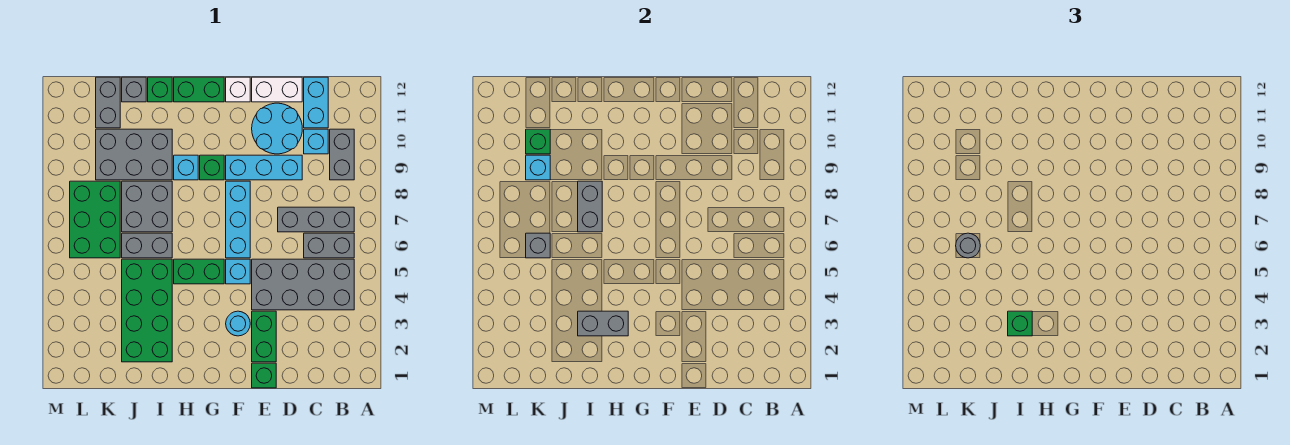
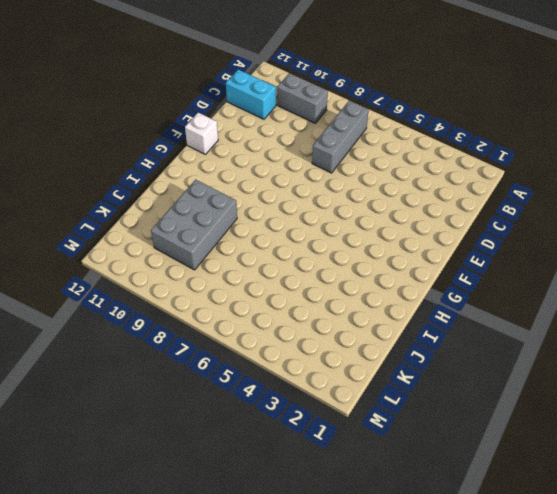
none -> grey 2x4 brick [252,259,354,310]
none -> grey 1x2 brick [304,233,354,258]
none -> cyan 1x1 brick [304,129,328,154]
none -> cyan 1x3 brick [226,155,302,180]

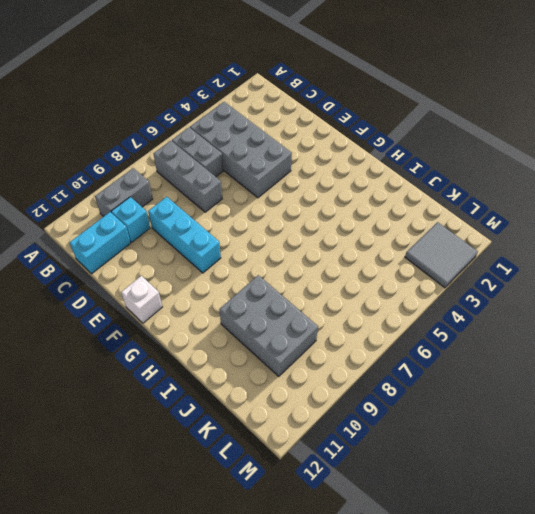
grey 2x2 tile [405,222,478,288] -> none
none -> cyan 2x2 round brick [252,103,302,154]
none -> white 1x2 brick [252,77,302,102]
none -> green 1x1 brick [252,363,276,388]
none -> green 1x2 brick [252,311,276,362]

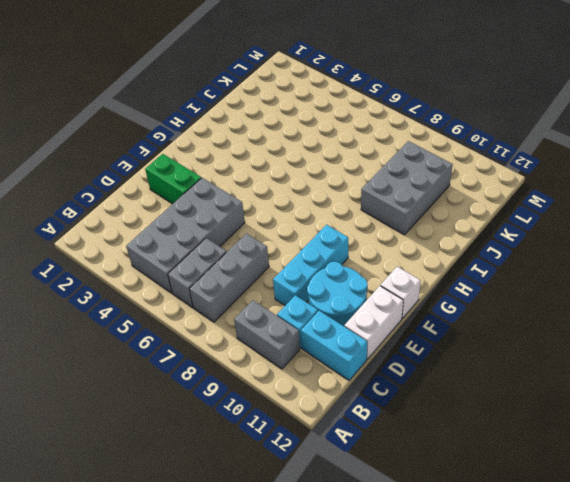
none -> green 1x1 brick [252,363,276,388]
none -> cyan 1x1 round brick [226,311,250,336]
none -> cyan 1x1 brick [226,259,250,284]
none -> cyan 1x3 brick [226,181,250,258]

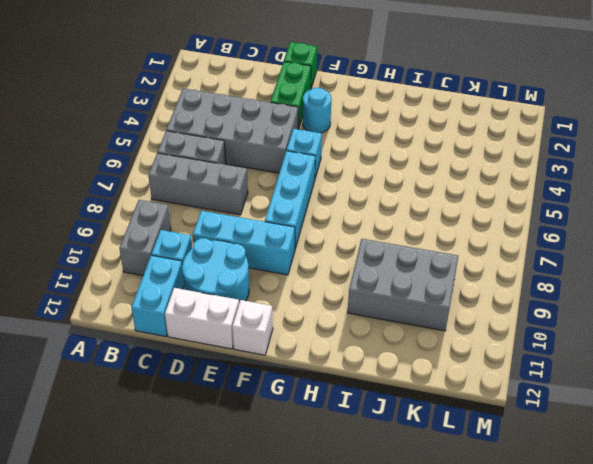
none -> green 1x2 brick [174,259,224,284]
none -> green 1x1 brick [200,155,224,180]
none -> green 1x2 brick [174,77,224,102]
none -> cyan 1x1 brick [174,155,198,180]

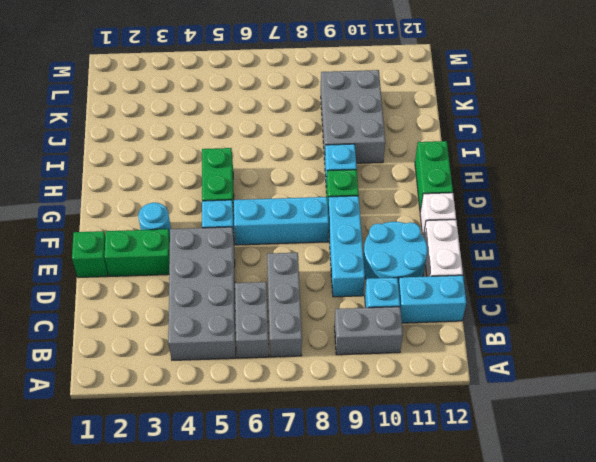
none -> green 2x4 brick [122,259,172,362]
none -> grey 1x2 brick [122,233,172,258]
none -> grey 2x2 brick [122,181,172,232]
none -> green 1x1 brick [148,77,172,102]

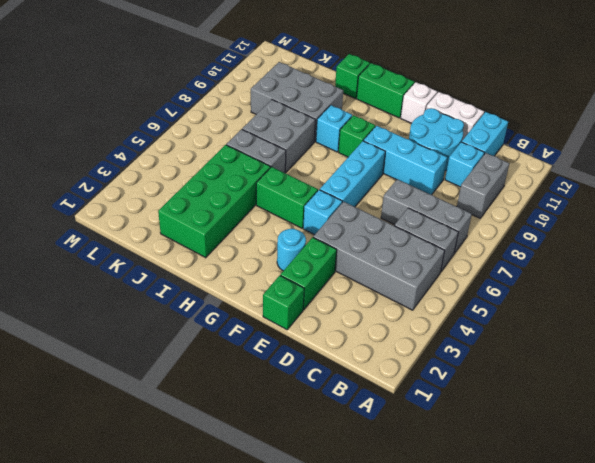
none -> grey 1x1 brick [122,77,146,102]
none -> green 2x3 brick [70,181,120,258]
none -> grey 1x2 brick [96,77,120,128]
none -> grey 1x2 brick [578,311,628,336]

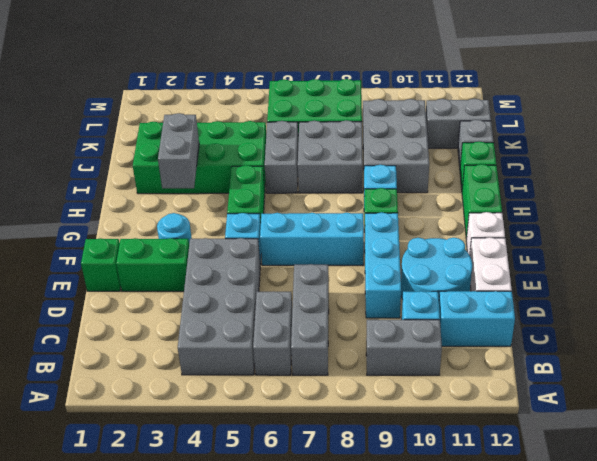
none -> grey 1x2 brick [578,181,602,232]
none -> grey 1x1 brick [526,233,550,258]
none -> cyan 1x1 brick [526,155,550,180]
none -> green 1x1 brick [526,129,550,154]

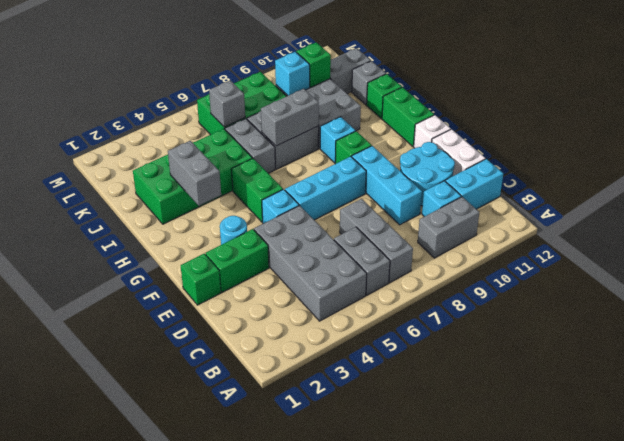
none -> green 1x1 brick [1008,311,1032,336]
none -> grey 1x1 round brick [956,233,980,258]

